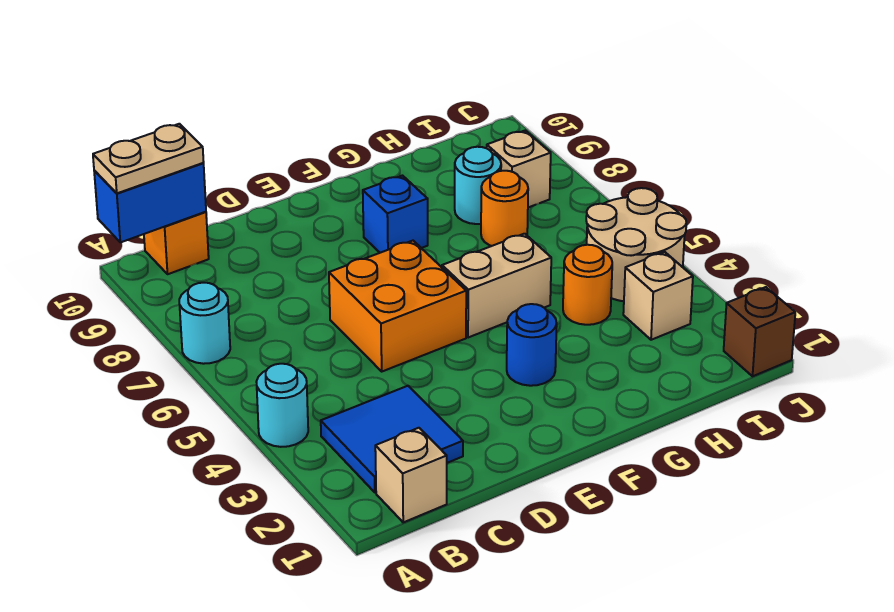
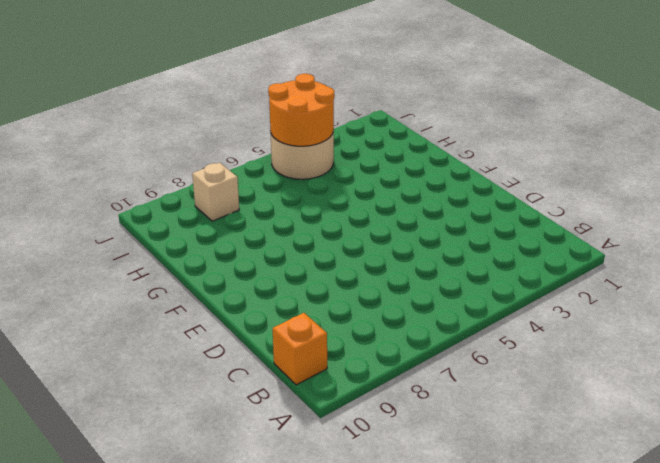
orange 2x2 round brick [268,74,334,146] -> none
none -> cyan 1x1 round brick [256,364,308,447]
none -> cyan 1x1 round brick [179,283,230,364]
none -> tan 1x1 brick [375,428,447,522]

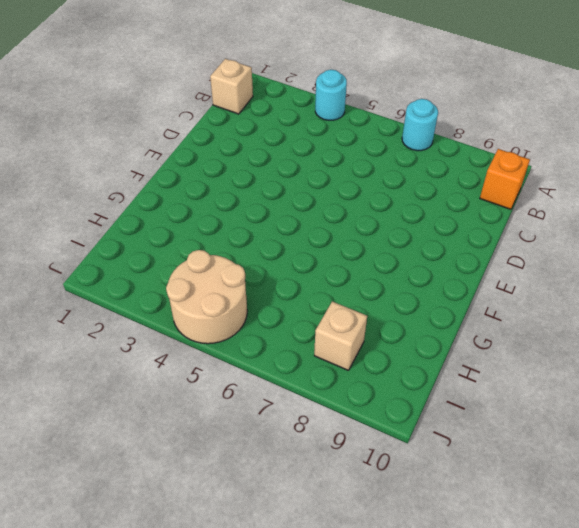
none -> blue 2x2 tile [321,386,463,493]
none -> orange 2x2 brick [329,241,466,371]
none -> blue 1x1 round brick [507,304,557,386]

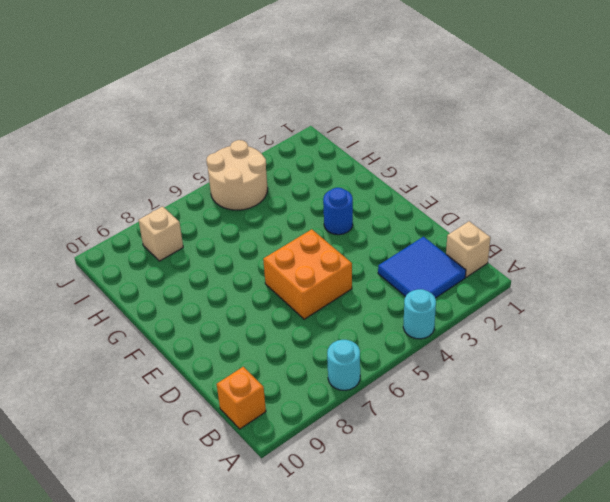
none -> tan 1x2 brick [442,234,551,338]
none -> blue 1x1 brick [363,176,428,253]
none -> orange 1x1 round brick [563,245,612,325]

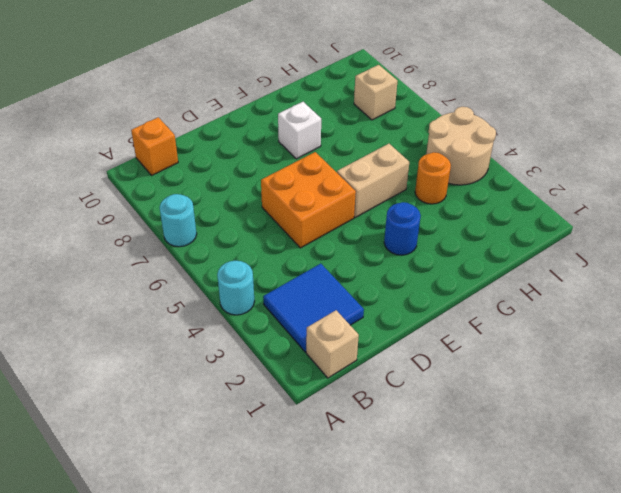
white 1x1 brick [278,102,321,159] -> blue 1x1 brick [363,176,428,253]
none -> orange 1x1 round brick [481,171,528,246]
none -> cyan 1x1 round brick [455,147,501,224]
none -> tan 1x1 brick [623,252,693,340]

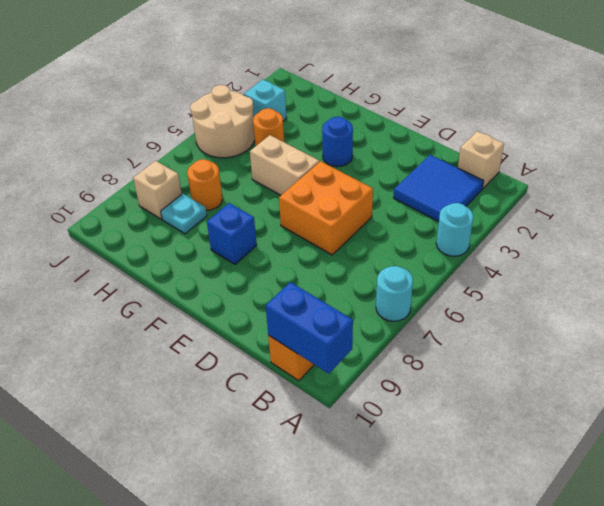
cyan 1x1 plate [161,194,207,234] -> cyan 1x1 round brick [455,147,501,224]
cyan 1x1 brick [244,80,287,121] -> tan 1x1 brick [623,252,693,340]
none -> brown 1x1 brick [724,287,795,376]
none -> tan 1x2 plate [93,124,204,193]

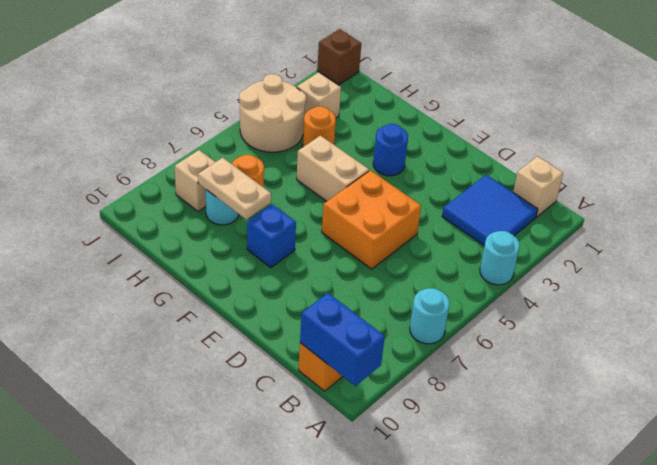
tan 1x2 plate [198,158,271,219] -> tan 1x2 plate moved to [93,124,204,193]

